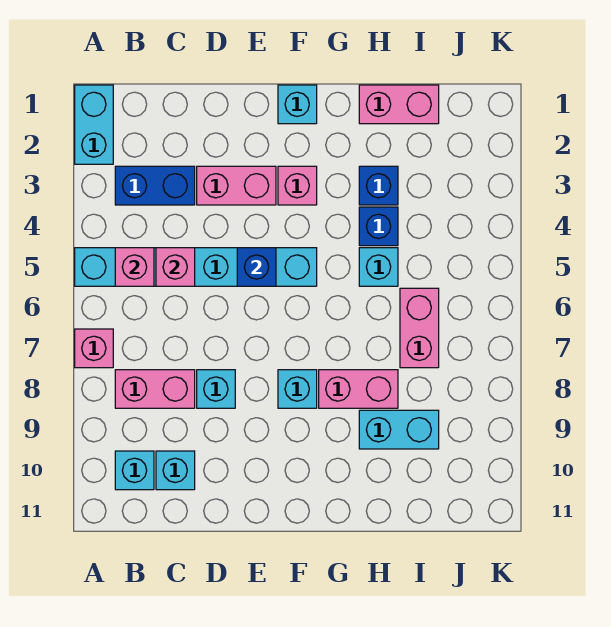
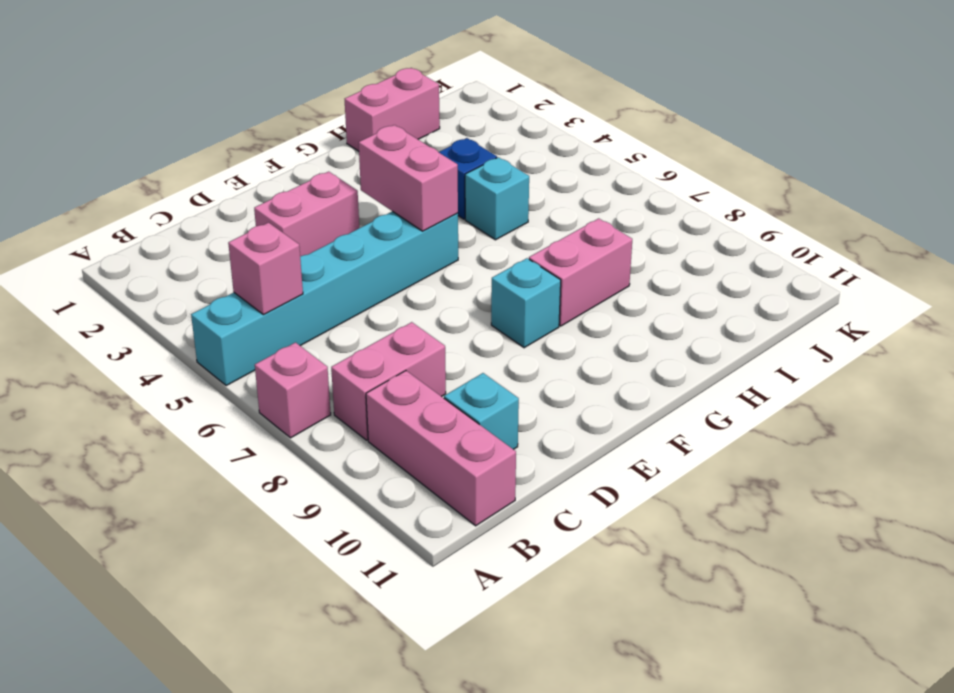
pink 1x3 brick [366,371,516,526] -> cyan 1x1 brick [115,451,154,490]
pink 1x2 brick [359,125,458,231] -> pink 1x2 brick moved to [400,288,439,368]
none -> cyan 1x2 brick [75,85,113,164]
none -> blue 1x2 brick [115,166,195,205]
none -> cyan 1x1 brick [197,370,235,408]

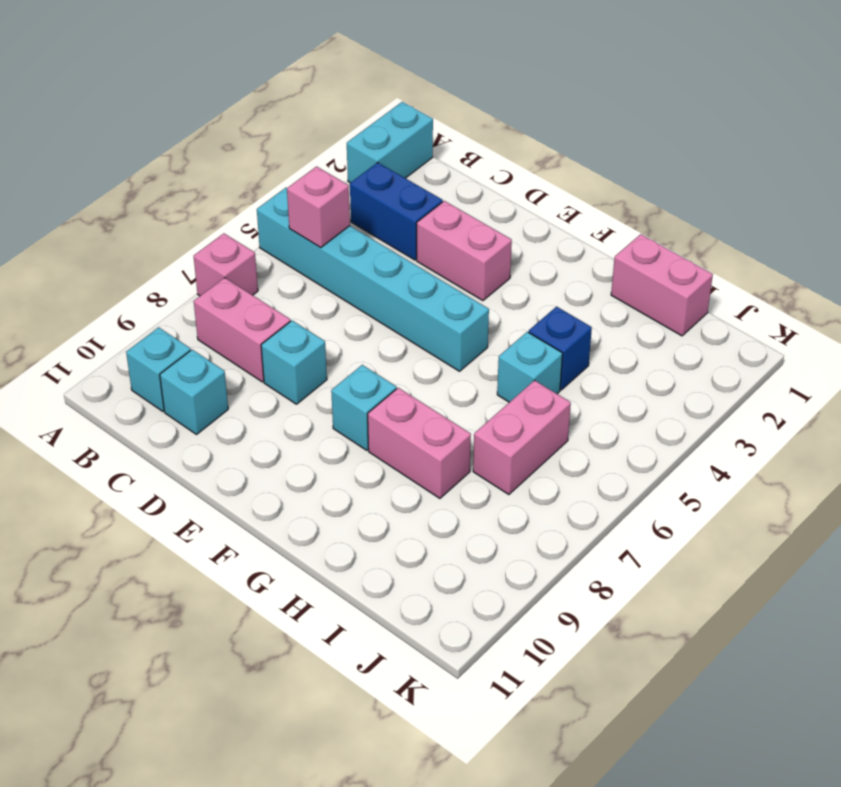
none -> cyan 1x1 brick [278,85,317,124]
none -> pink 1x1 brick [278,166,317,205]
none -> blue 1x1 brick [359,166,398,205]

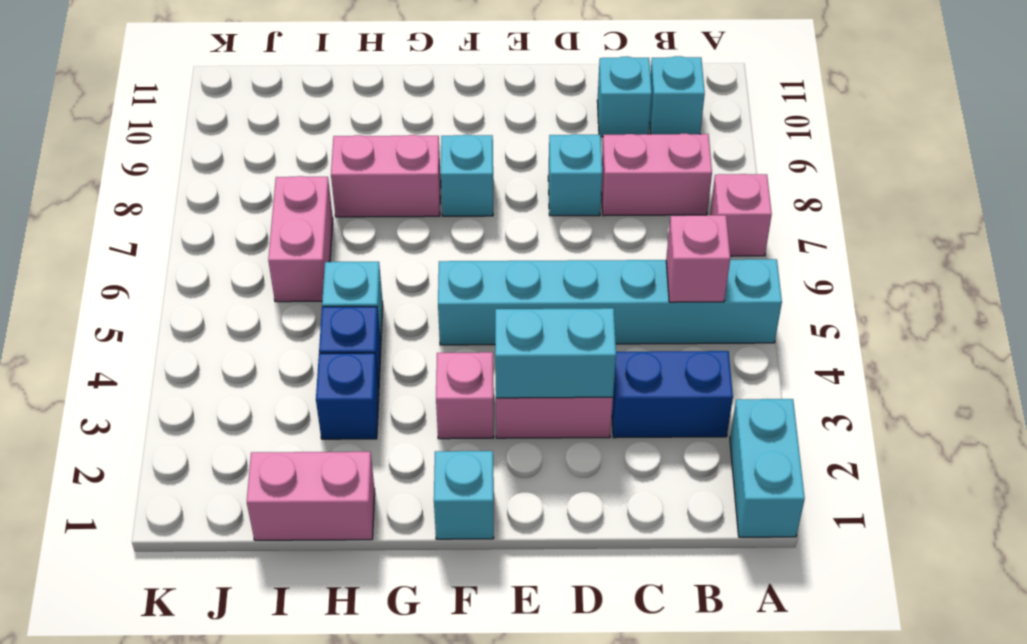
cyan 1x2 brick [495,308,616,398] -> cyan 1x2 brick moved to [359,410,439,449]
none -> pink 1x1 brick [156,248,195,286]
none -> blue 1x1 brick [237,248,276,286]

